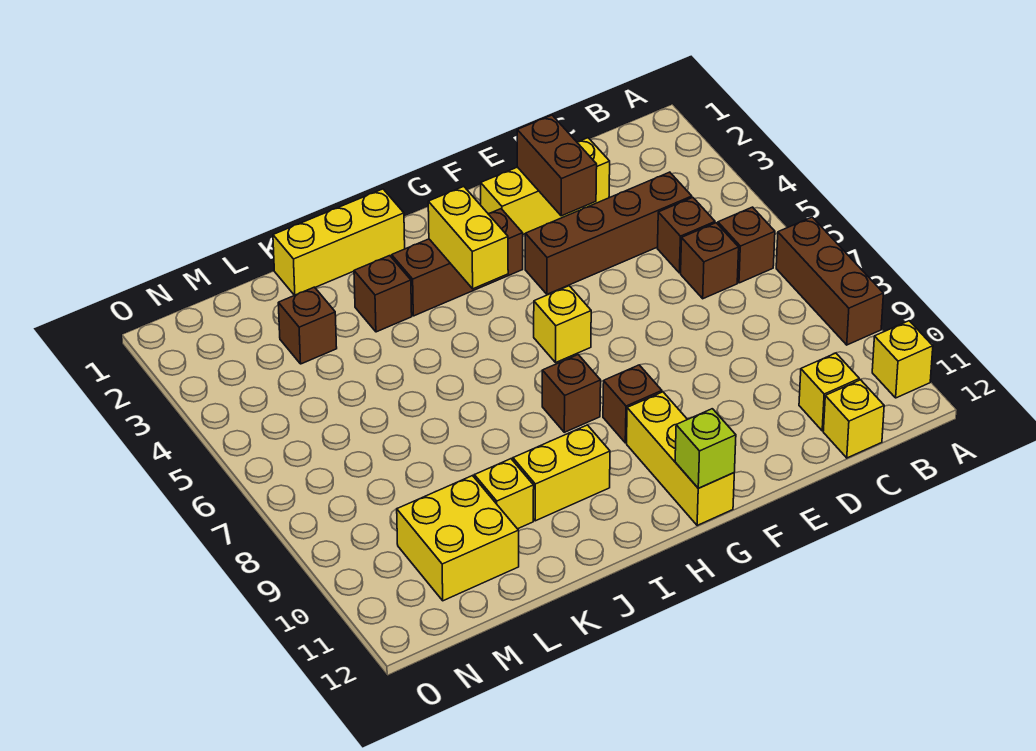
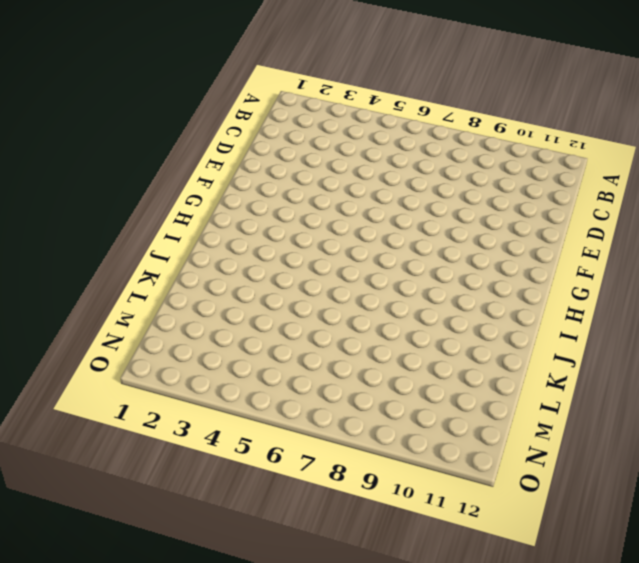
none -> brown 1x3 brick [776,217,883,345]
none -> yellow 1x1 brick [872,321,933,398]
none -> brown 1x1 brick [718,207,775,283]

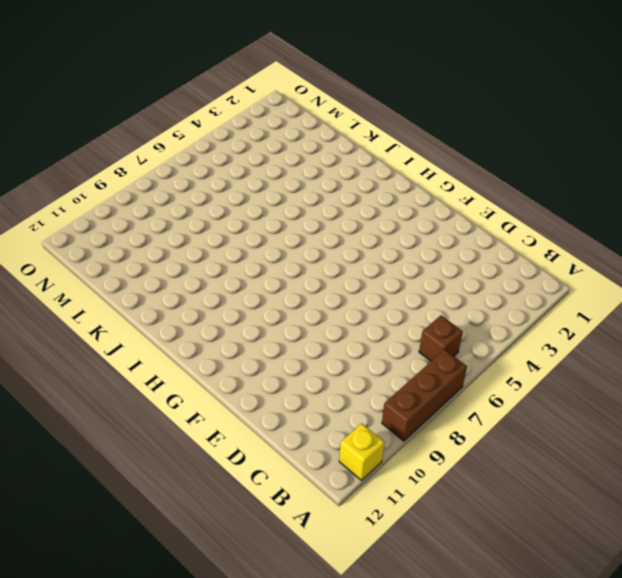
none -> brown 1x4 brick [525,172,692,294]
none -> brown 1x1 brick [657,197,715,273]
none -> brown 1x1 brick [681,223,739,299]

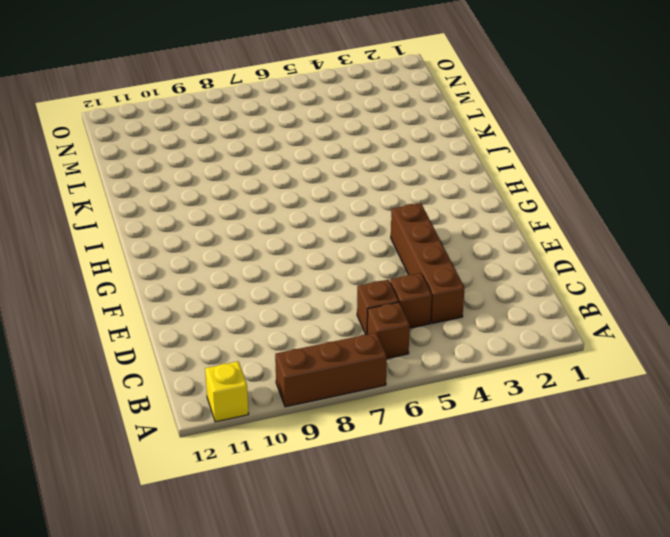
none -> yellow 1x1 brick [799,353,859,431]
none -> yellow 1x1 brick [823,380,884,458]
none -> yellow 1x3 brick [481,138,610,234]

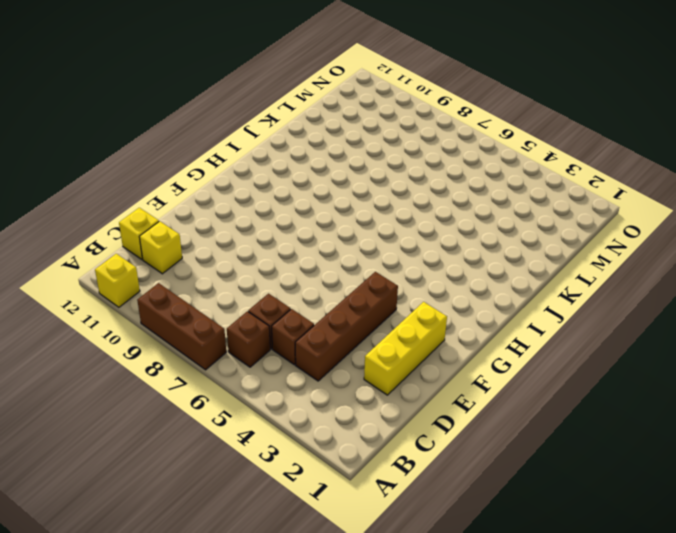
none -> brown 1x3 brick [392,209,523,316]
none -> yellow 1x1 brick [534,286,591,362]
none -> brown 1x1 brick [603,365,662,443]

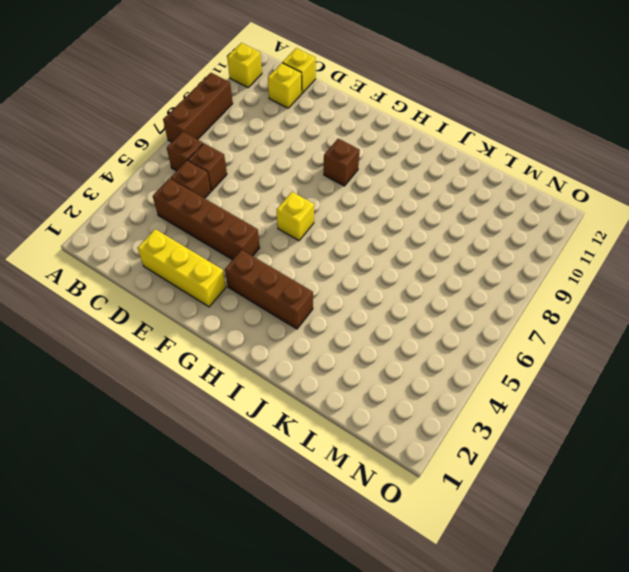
none -> yellow 1x3 brick [627,392,734,526]
none -> brown 1x1 brick [542,355,601,432]
none -> yellow 1x3 brick [273,189,405,295]

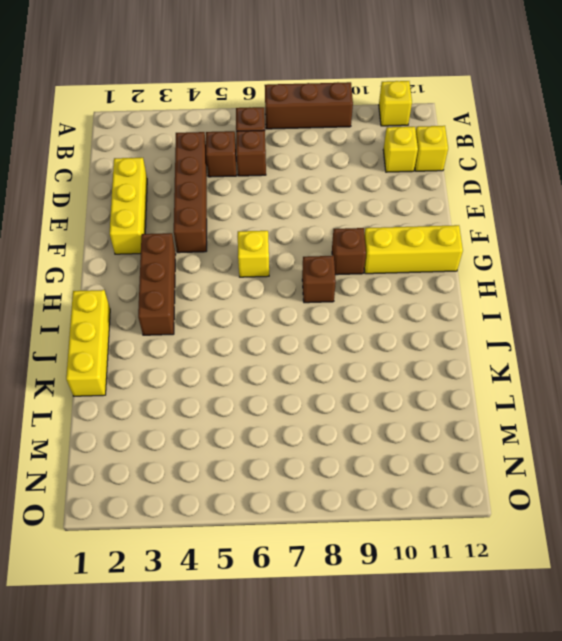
none -> yellow 1x2 brick [513,425,610,521]
none -> brown 1x1 brick [354,256,412,332]
none -> yellow 1x1 brick [474,459,534,529]

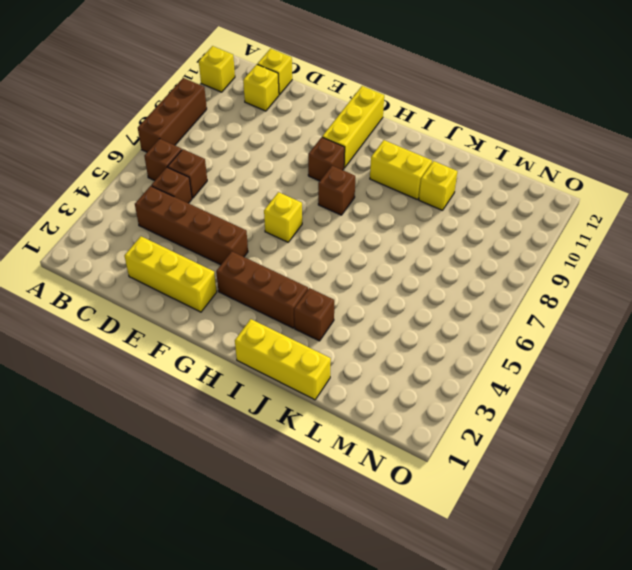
none -> brown 1x1 brick [278,287,337,364]
none -> yellow 2x2 brick [397,476,519,601]
none -> brown 1x2 brick [517,115,597,216]

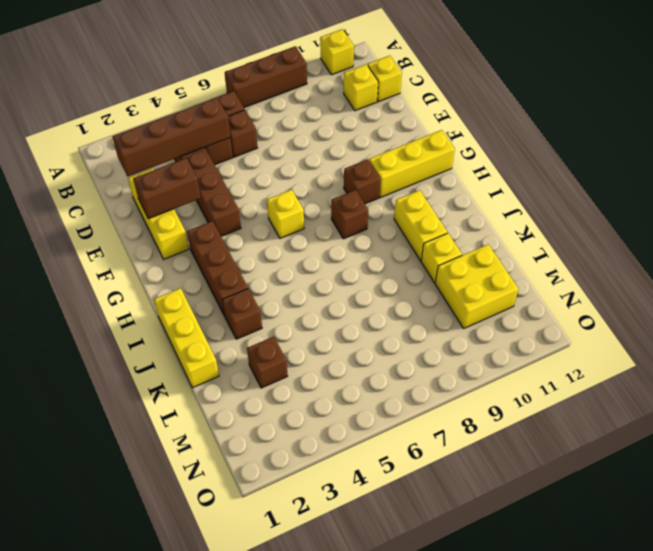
brown 1x4 brick [112,98,230,177] -> none
none -> lime 1x1 brick [675,409,736,488]
none -> yellow 1x2 brick [428,186,508,289]

